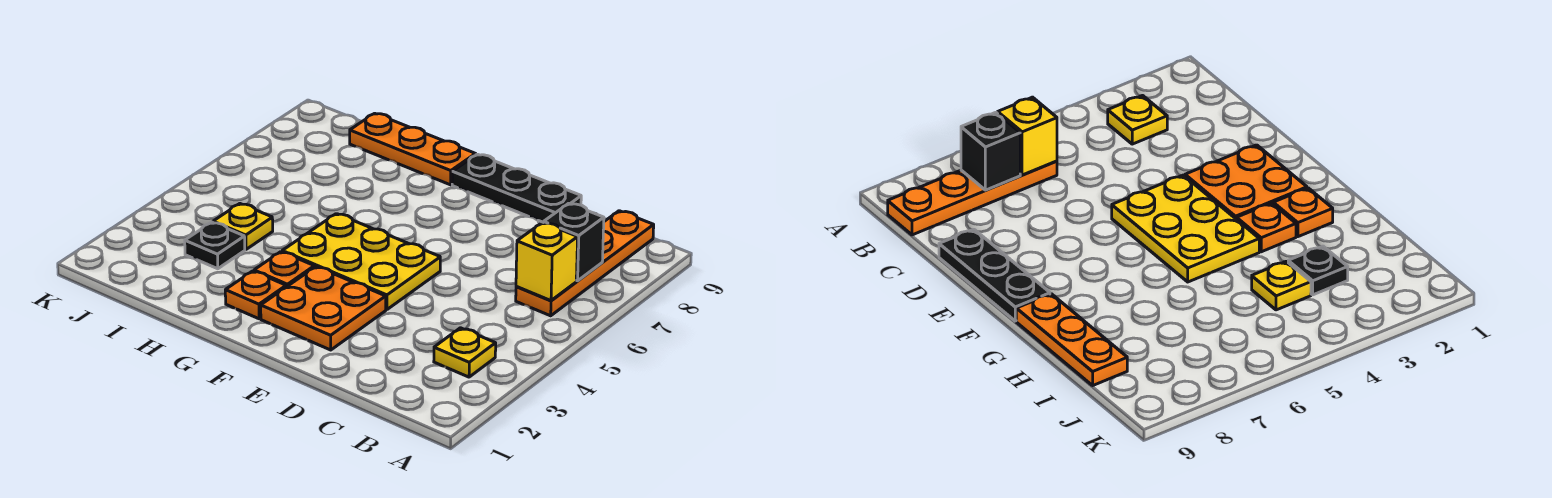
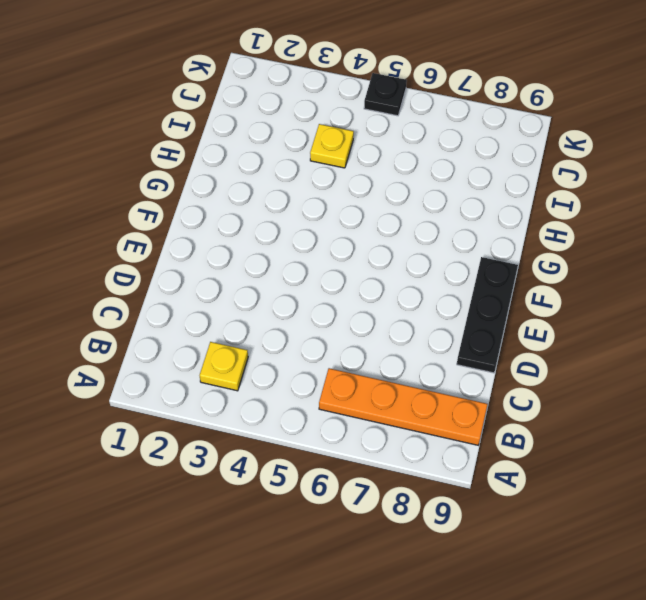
black 1x1 plate [364,73,407,116] -> black 1x1 plate moved to [185,222,245,269]
none -> orange 2x2 plate [261,267,386,350]
none -> yellow 2x3 plate [282,214,440,310]
none -> orange 1x1 plate [225,271,286,319]

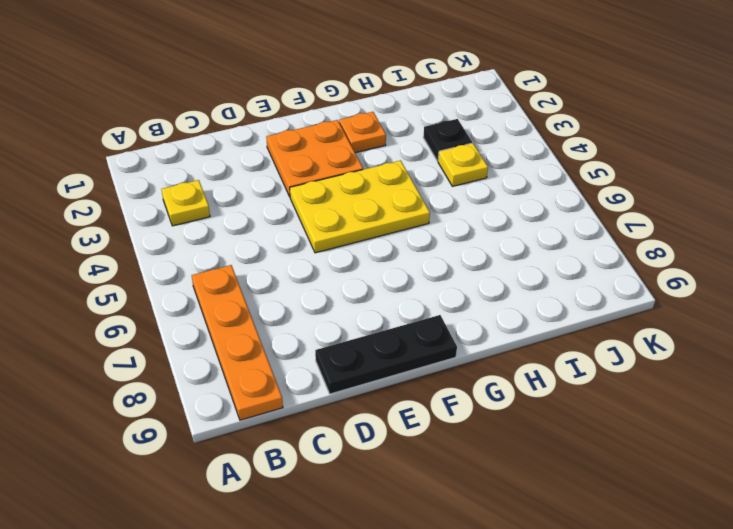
none -> orange 1x1 plate [254,252,314,287]
none -> orange 1x3 plate [350,113,476,185]
none -> yellow 1x1 brick [516,222,578,301]

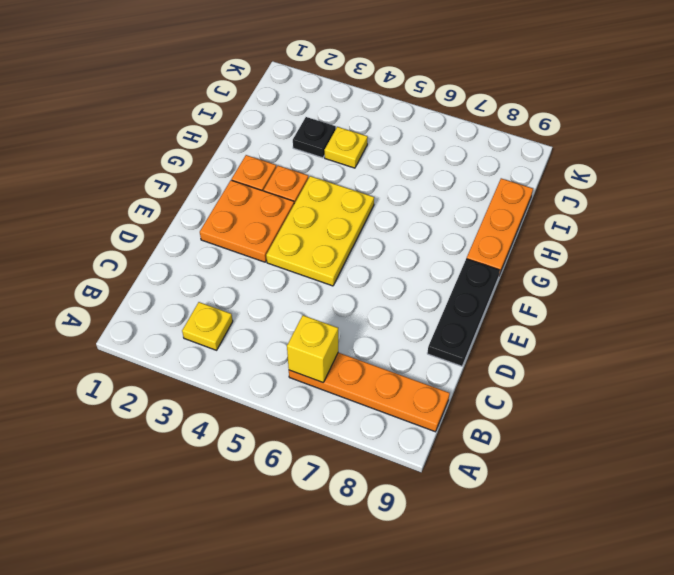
none -> black 1x1 brick [544,203,604,281]

